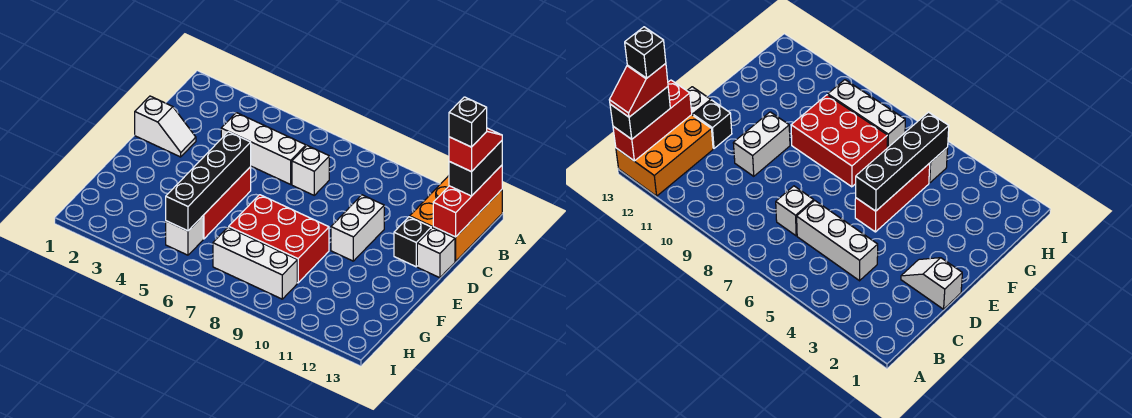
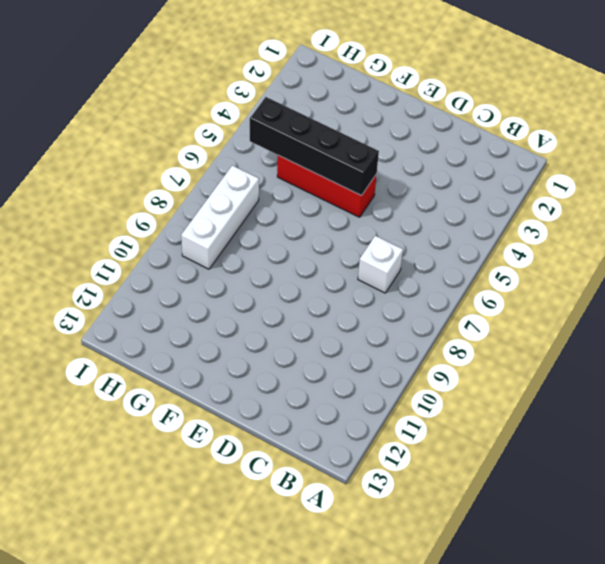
none -> orange 2x3 brick [410,176,502,261]
none -> white 1x3 brick [221,113,306,184]
none -> white 1x2 slope [135,96,196,157]

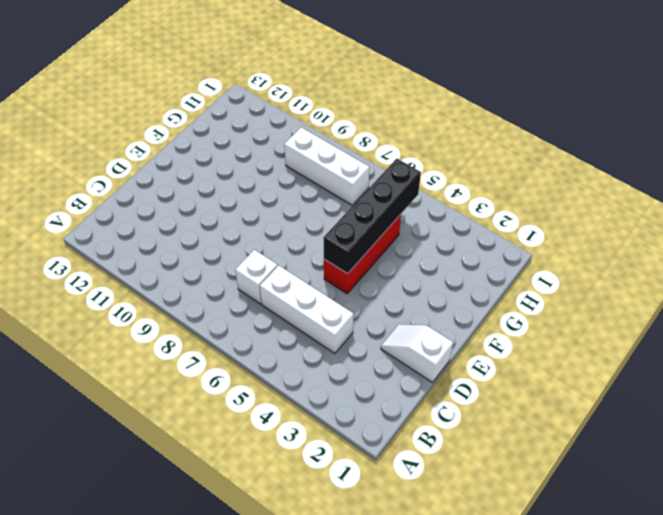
none -> orange 2x3 brick [410,176,502,261]
none -> white 1x2 brick [331,195,384,261]
none -> black 1x1 brick [394,217,431,267]

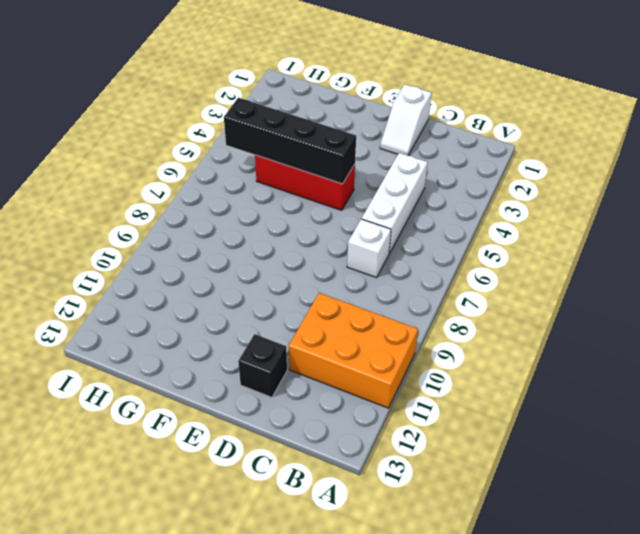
orange 2x3 brick [289,293,418,408] -> orange 2x3 brick moved to [410,176,502,261]
none -> white 1x2 brick [331,195,384,261]
none -> white 1x1 brick [417,228,455,278]
none -> red 2x3 brick [229,195,329,283]

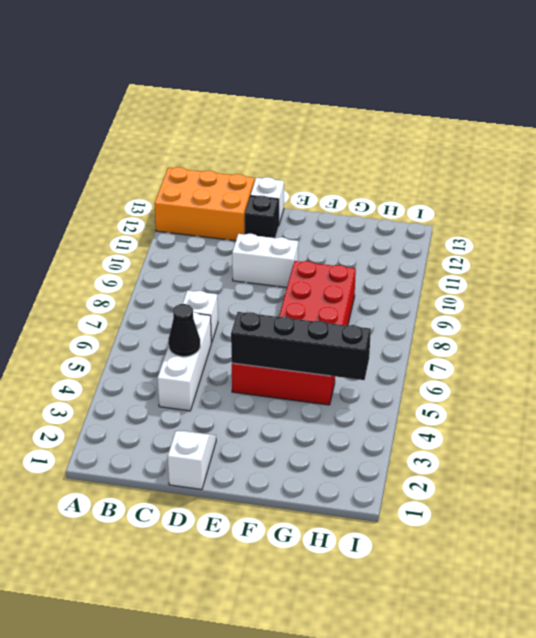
black 1x1 cone [168,304,200,357] -> none
none -> white 1x1 brick [166,216,203,255]
none -> white 1x3 brick [213,227,297,299]
none -> red 1x3 brick [433,165,502,237]

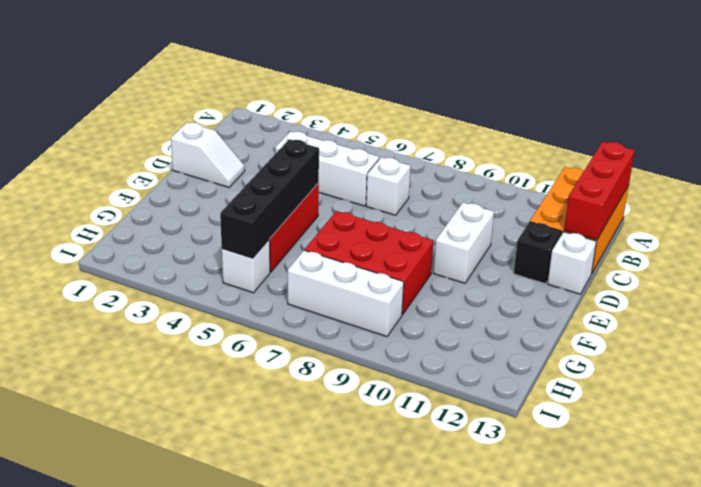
none -> black 1x2 brick [449,141,502,196]
none -> red 1x2 slope [449,128,502,172]
none -> black 1x1 brick [449,97,487,147]

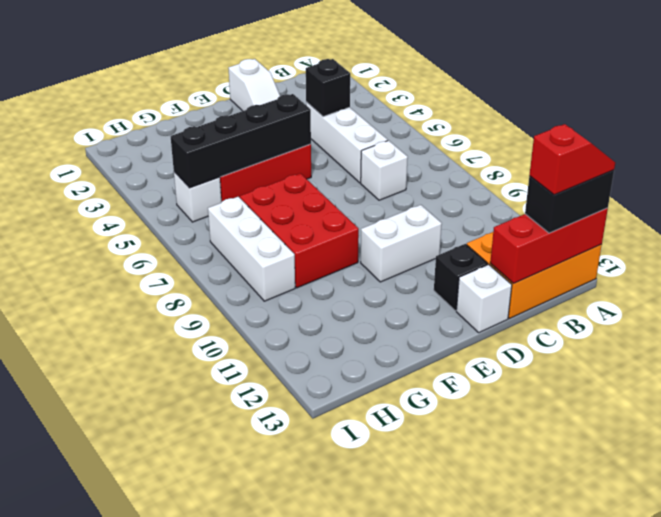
black 1x1 brick [306,59,350,117] -> black 1x1 brick moved to [449,97,487,147]

